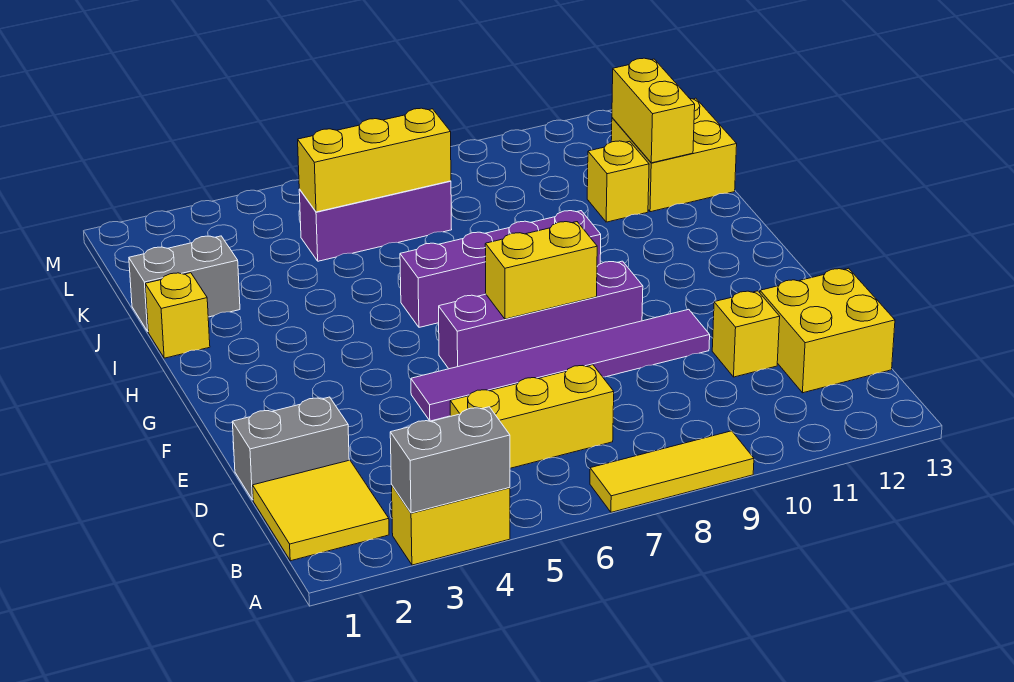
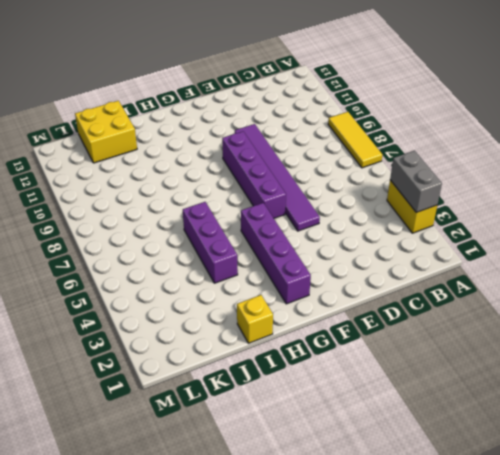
purple 1x4 brick [241,203,311,304] -> purple 1x4 brick moved to [400,211,601,327]
purple 1x3 brick [183,202,238,283] -> purple 1x3 brick moved to [299,181,452,261]
none -> yellow 2x2 tile [253,460,389,561]
none -> yellow 1x3 brick [450,365,614,468]
none -> yellow 2x2 brick [760,268,895,393]

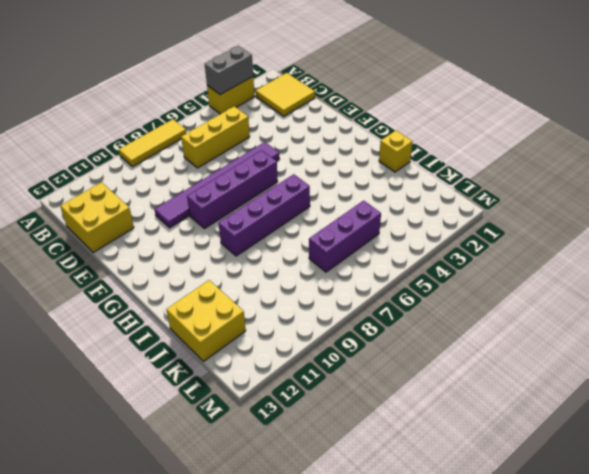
none -> grey 1x2 brick [232,397,349,500]
none -> yellow 1x1 brick [712,291,780,377]
none -> grey 1x2 brick [129,236,240,331]

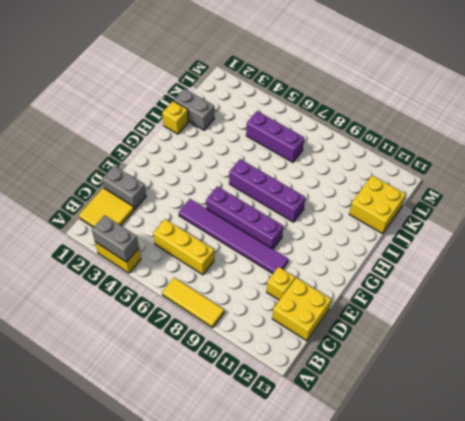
none -> yellow 1x1 brick [587,141,649,222]
none -> yellow 1x2 brick [485,222,597,319]
none -> yellow 1x2 brick [612,58,695,163]

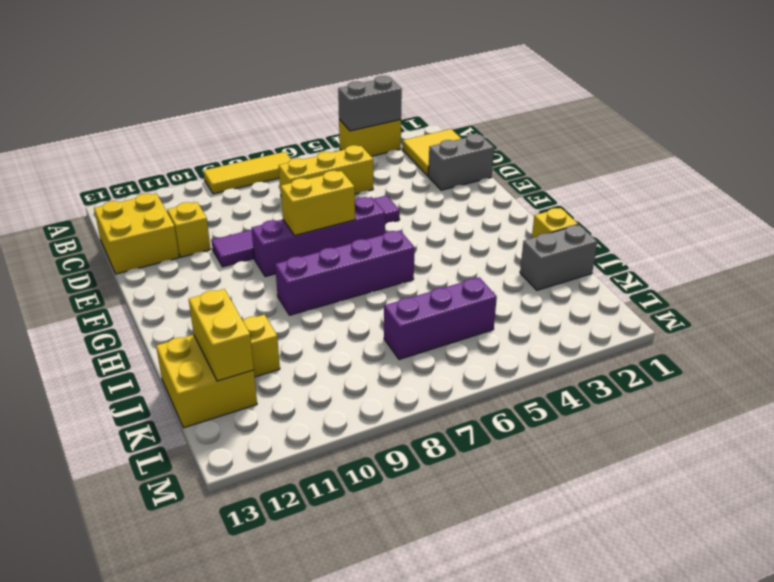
none -> yellow 1x3 brick [298,108,451,212]

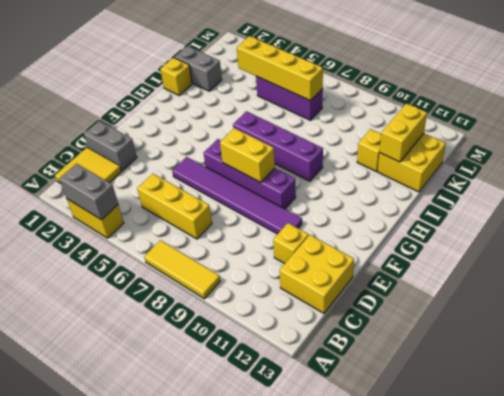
yellow 1x4 brick [237,36,323,101] -> yellow 1x3 brick [298,108,451,212]

